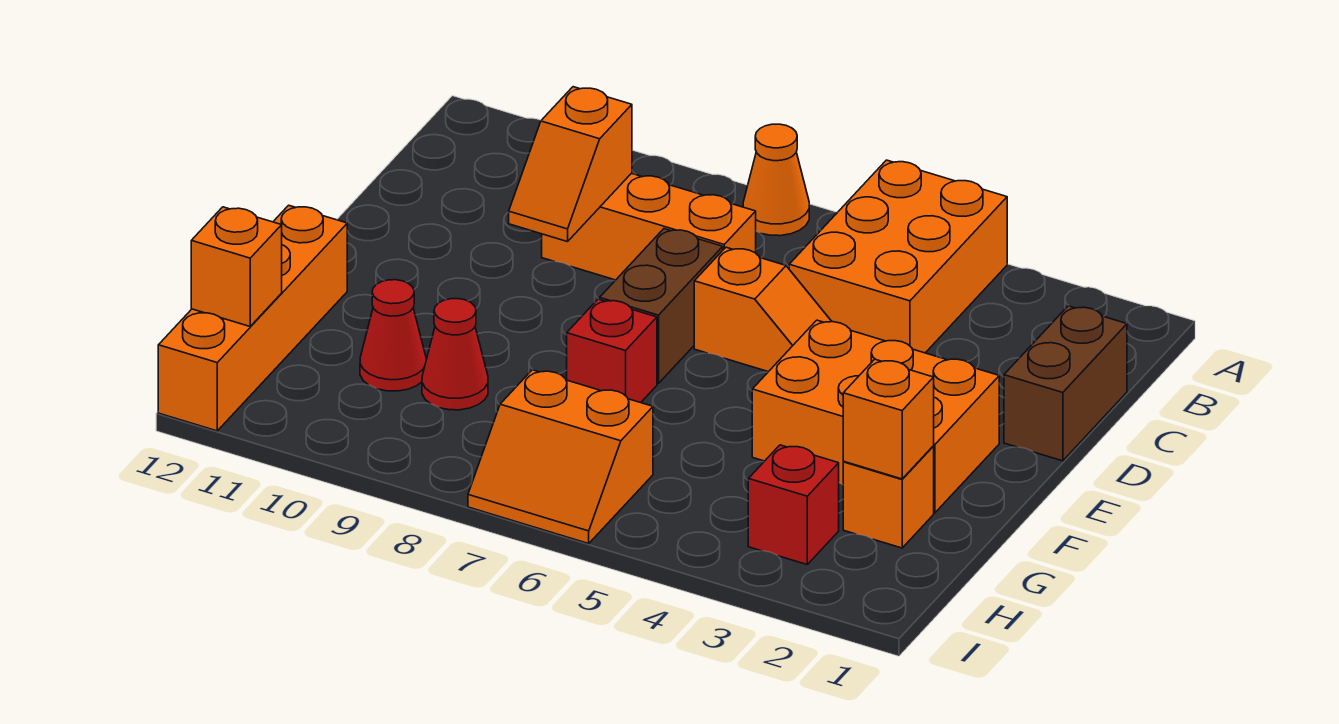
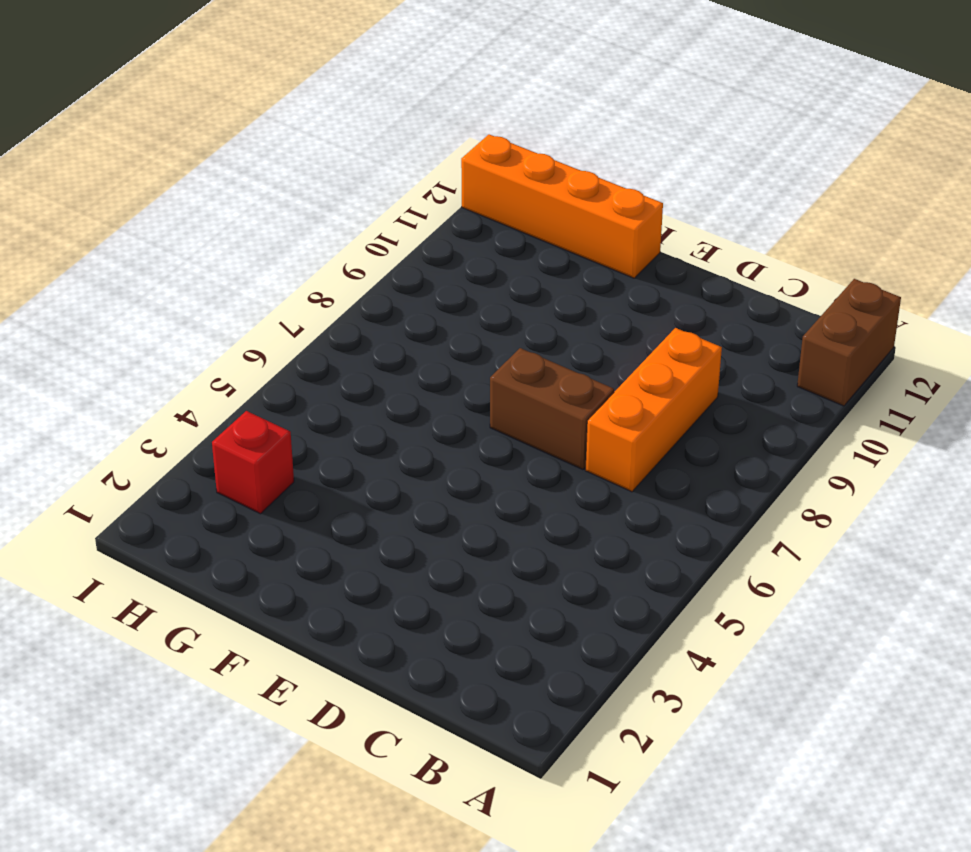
brown 1x2 brick [797,279,901,406] -> brown 1x2 brick turned to [1004,306,1127,461]
none -> orange 2x3 brick [789,160,1007,353]
none -> orange 1x1 cone [743,124,809,236]
none -> orange 1x2 slope [694,247,832,372]

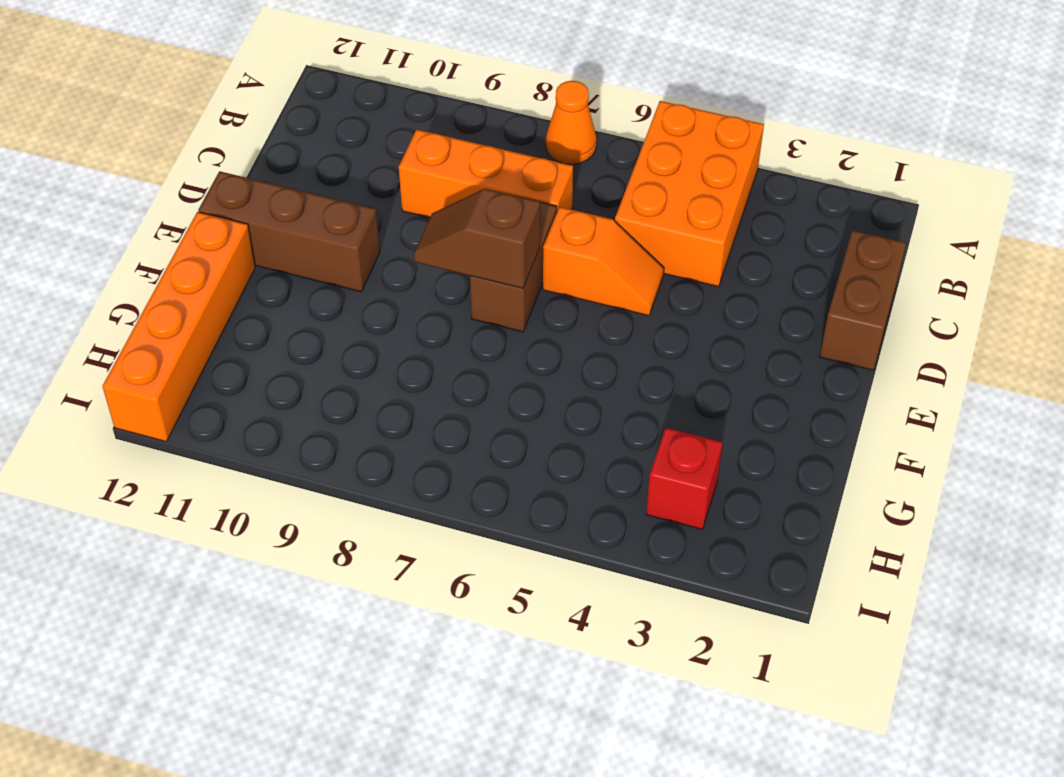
brown 1x2 slope [414,189,540,288] -> none
brown 1x3 brick [198,171,380,292] -> none
none -> orange 2x3 brick [752,320,999,513]
none -> red 1x1 brick [567,299,657,403]
none -> orange 1x1 brick [843,446,934,548]

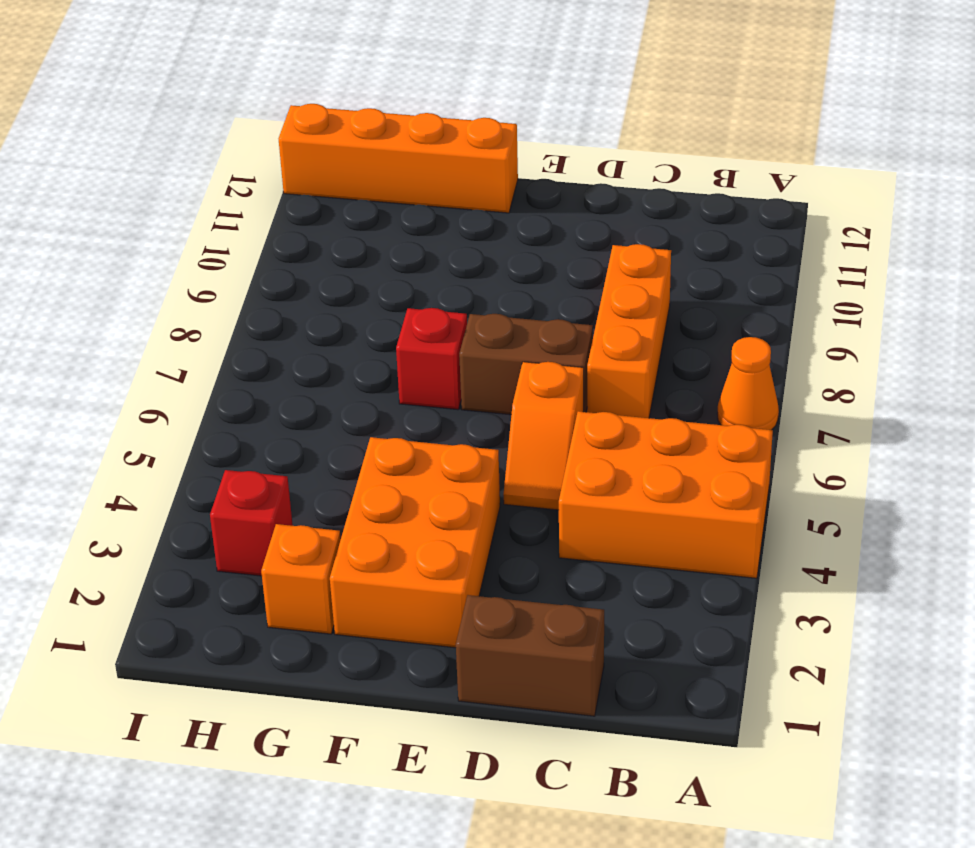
none -> red 1x1 cone [422,299,488,410]
none -> red 1x1 cone [360,280,426,391]
none -> orange 2x2 slope [468,370,653,544]

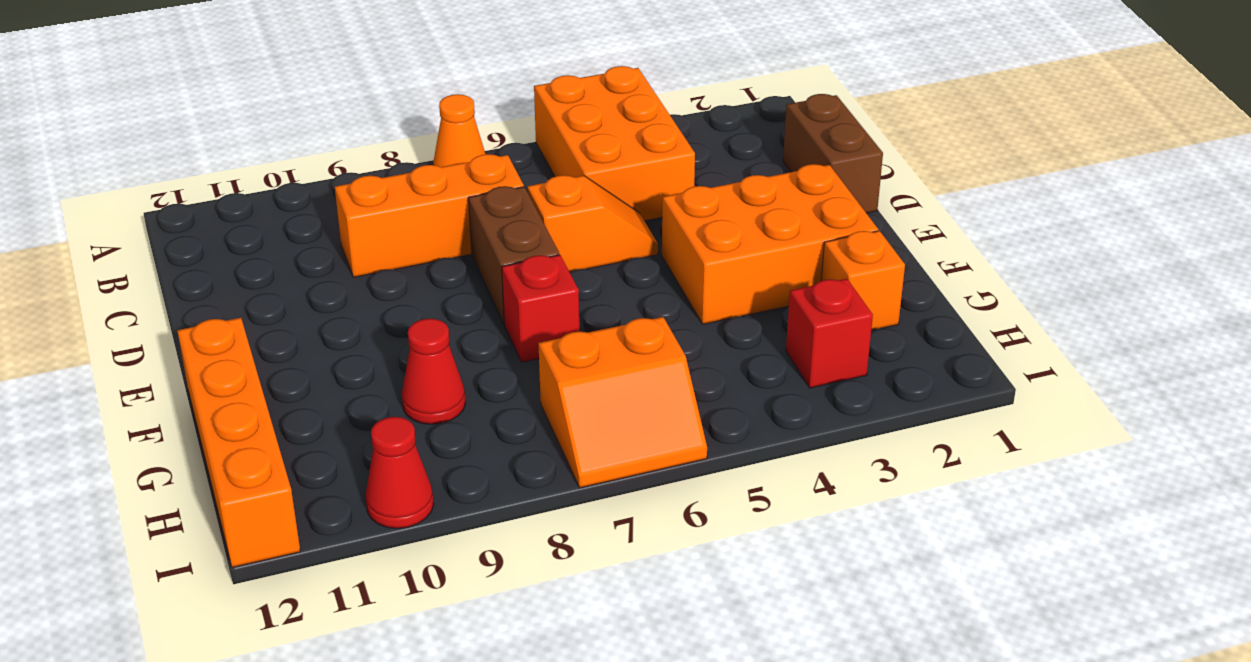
red 1x1 cone [365,417,434,528] -> red 1x1 cone moved to [360,280,426,391]
none -> orange 1x2 slope [509,87,632,242]
none -> orange 1x1 brick [843,359,934,479]
none -> orange 1x1 brick [191,207,282,326]

